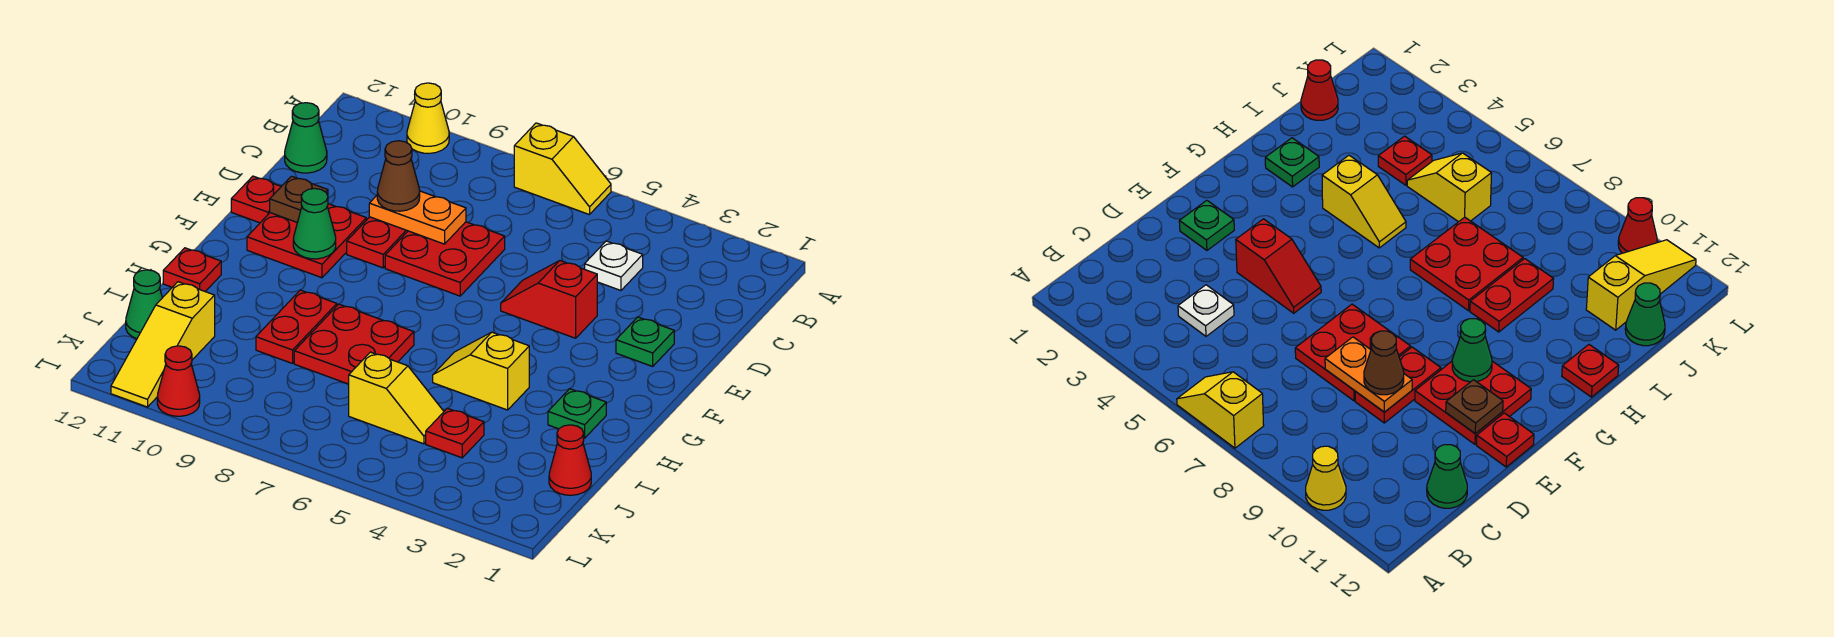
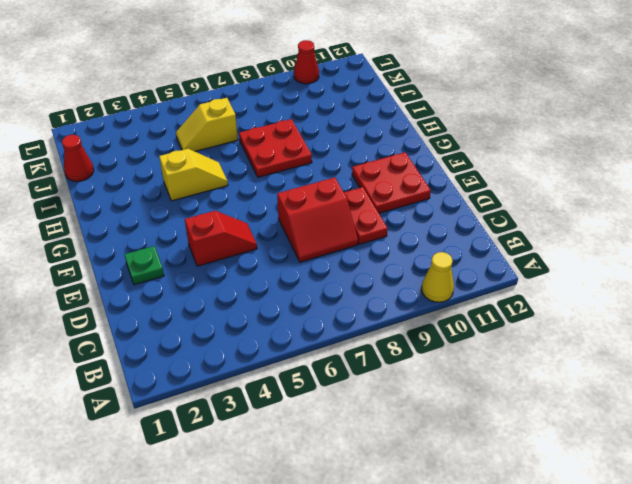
red 2x2 slope [277,177,358,262] -> red 2x2 plate [385,222,505,296]
none -> yellow 1x2 slope [514,123,611,215]
none -> white 1x1 plate [585,241,643,290]
none -> green 1x1 cone [285,103,327,173]

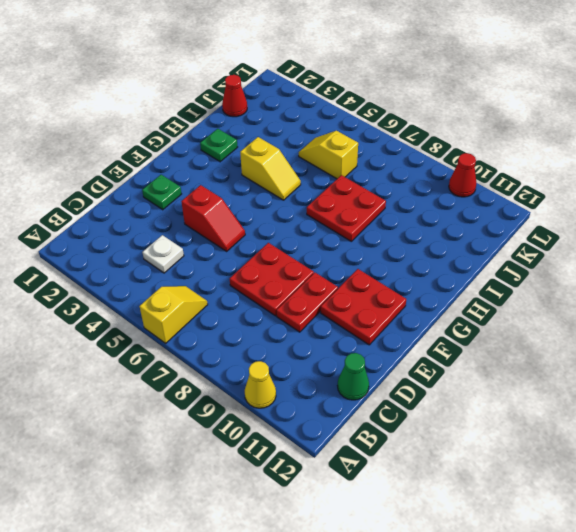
yellow 1x2 slope [139,286,208,343] -> yellow 1x2 slope turned to [514,123,611,215]
none -> red 1x1 plate [231,176,281,223]
none -> red 1x2 plate [256,290,337,364]
none -> red 1x1 plate [163,248,221,292]

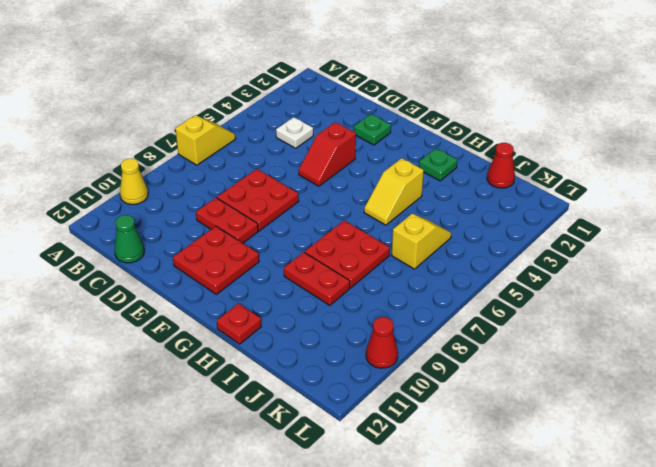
none -> red 1x1 plate [231,176,281,223]
none -> red 1x1 plate [426,408,484,458]
none -> yellow 1x3 slope [111,282,215,407]

